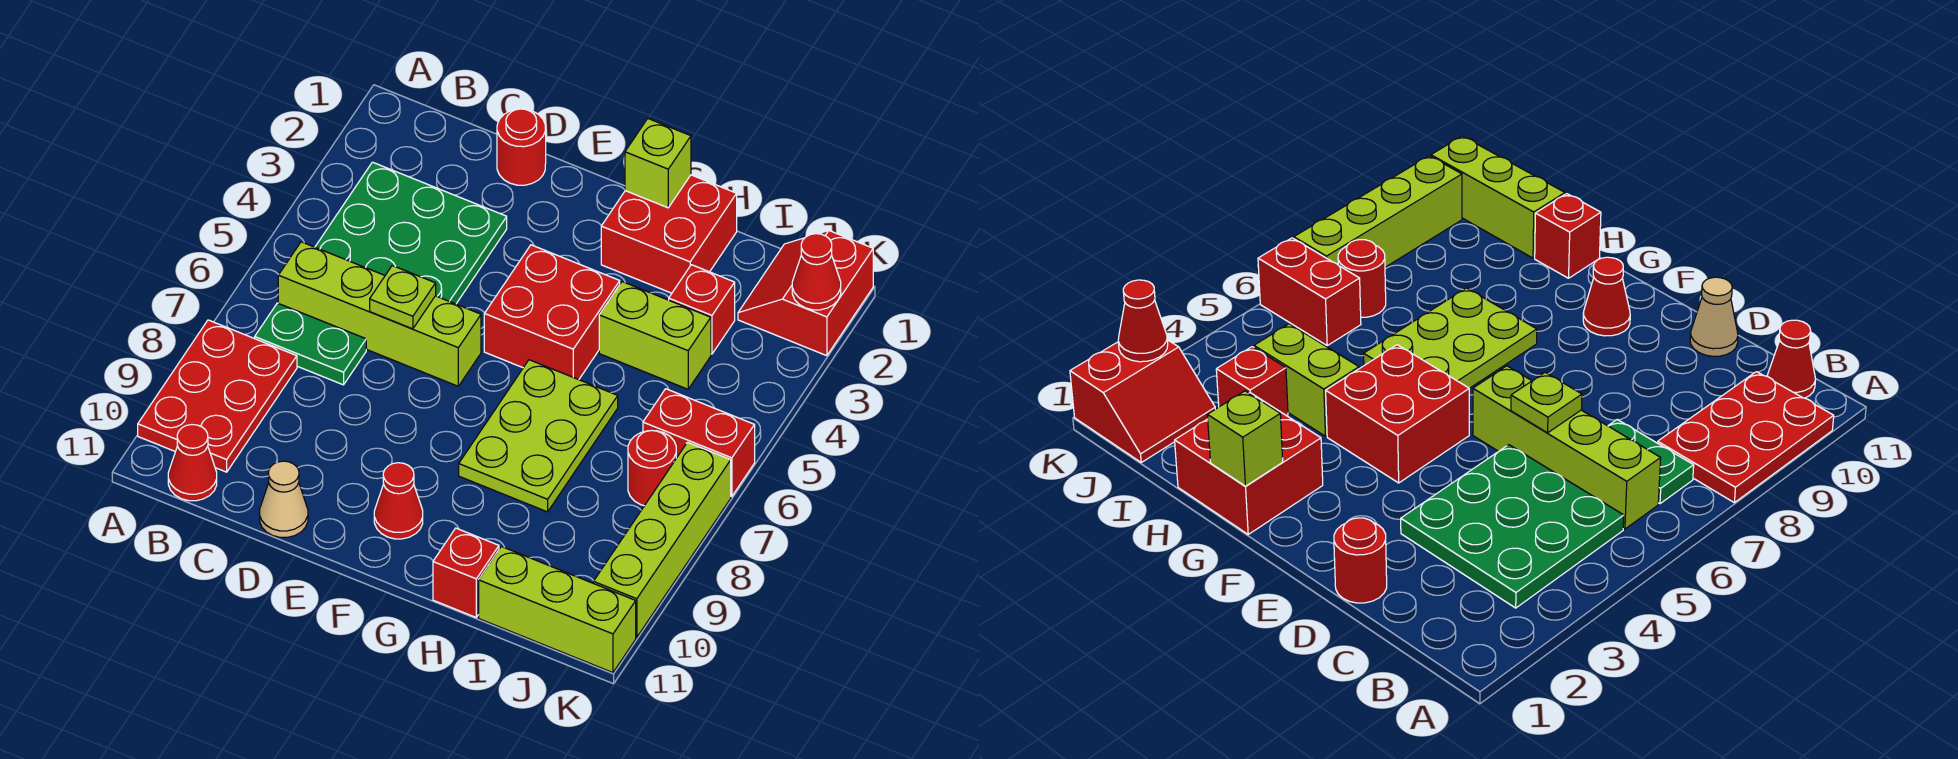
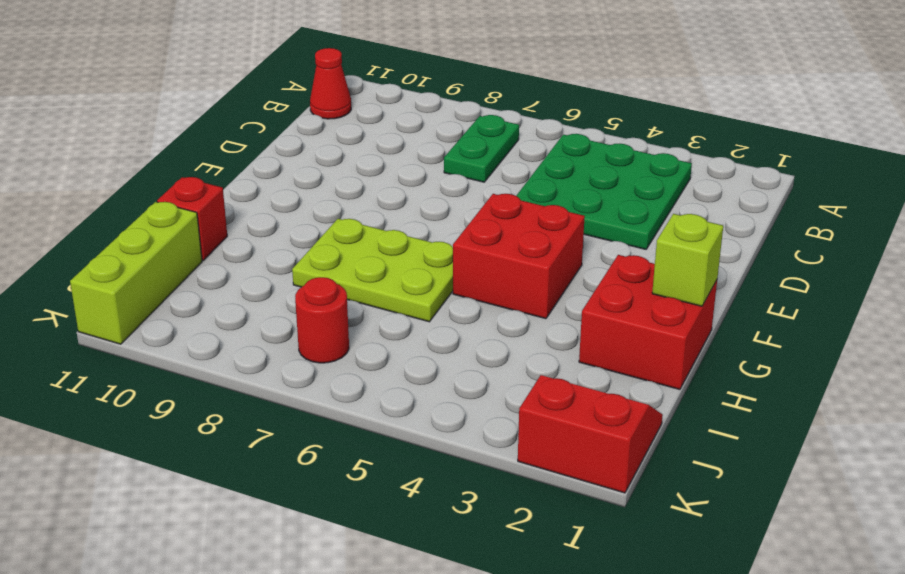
none -> red 2x3 plate [138,320,297,472]
none -> lime 1x4 brick [278,242,481,386]
none -> red 1x1 round brick [497,109,546,185]

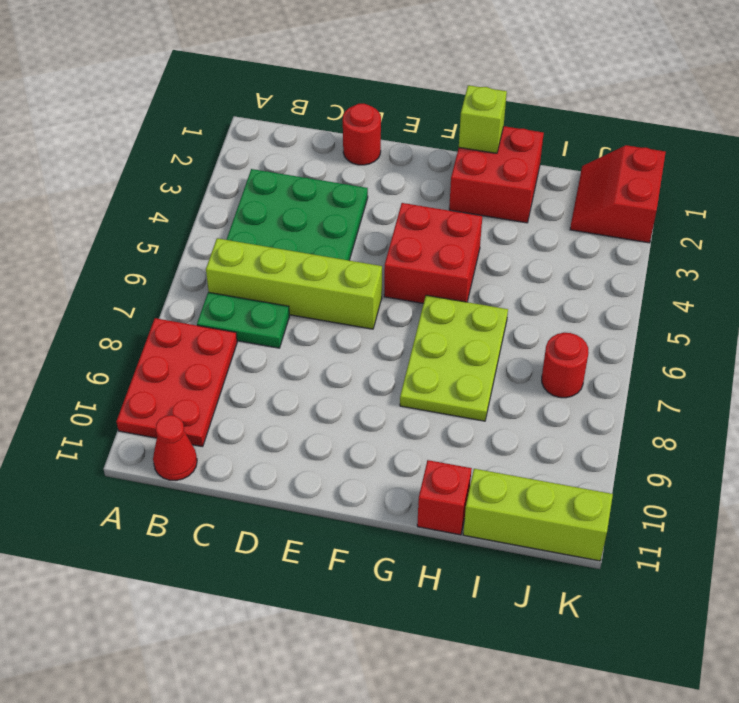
none -> tan 1x1 cone [260,461,308,537]
none -> red 1x1 cone [374,463,423,539]
none -> lime 1x2 brick [599,282,711,389]

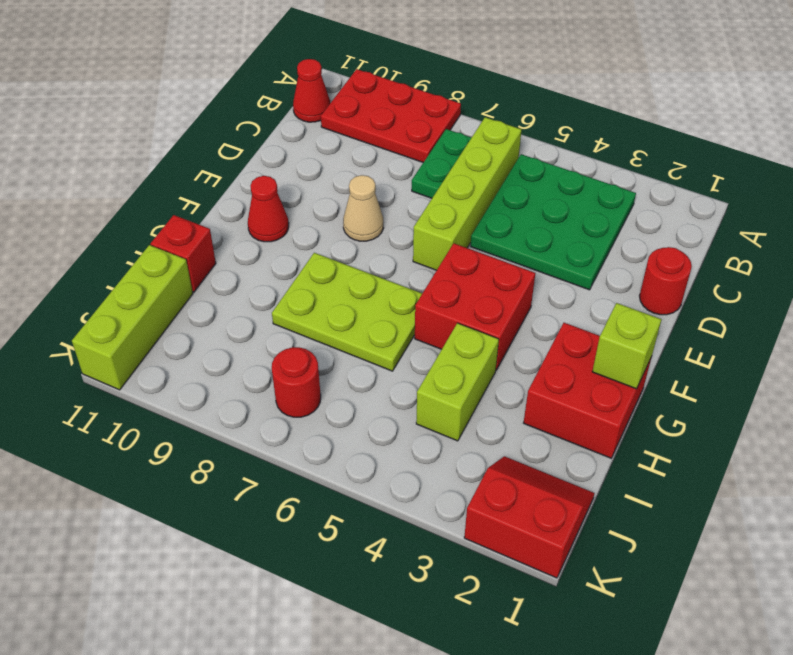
tan 1x1 cone [343,175,383,241] -> tan 1x1 cone moved to [260,461,308,537]
none -> red 1x1 brick [669,265,735,354]
none -> red 1x2 brick [643,389,755,497]
none -> lime 1x4 brick [593,442,731,637]

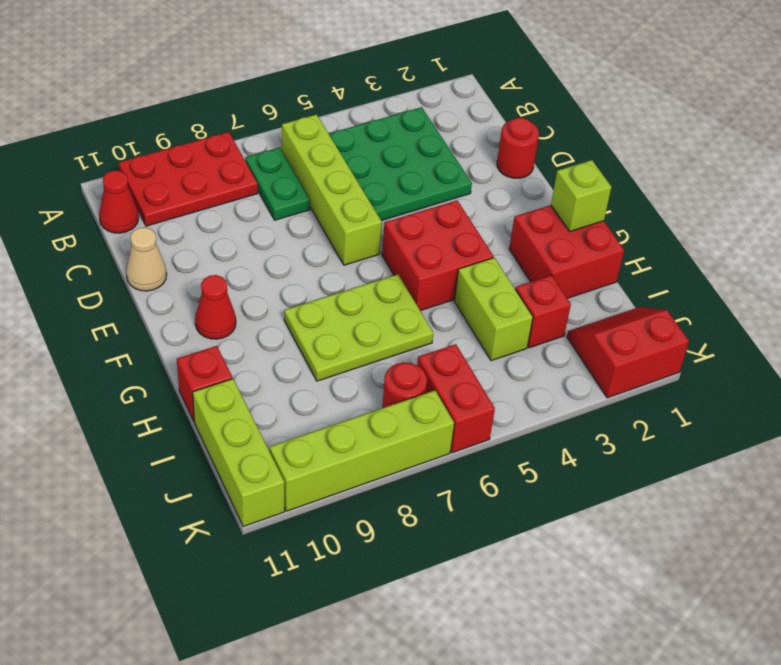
none -> lime 1x1 plate [370,266,436,329]
none -> red 1x1 cone [792,234,841,310]

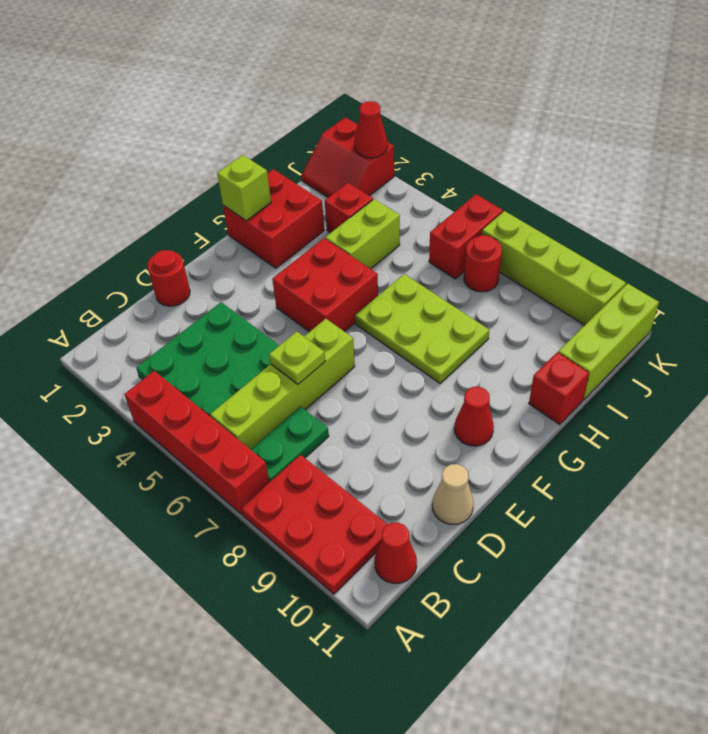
red 1x4 brick [124,371,269,514] -> none

